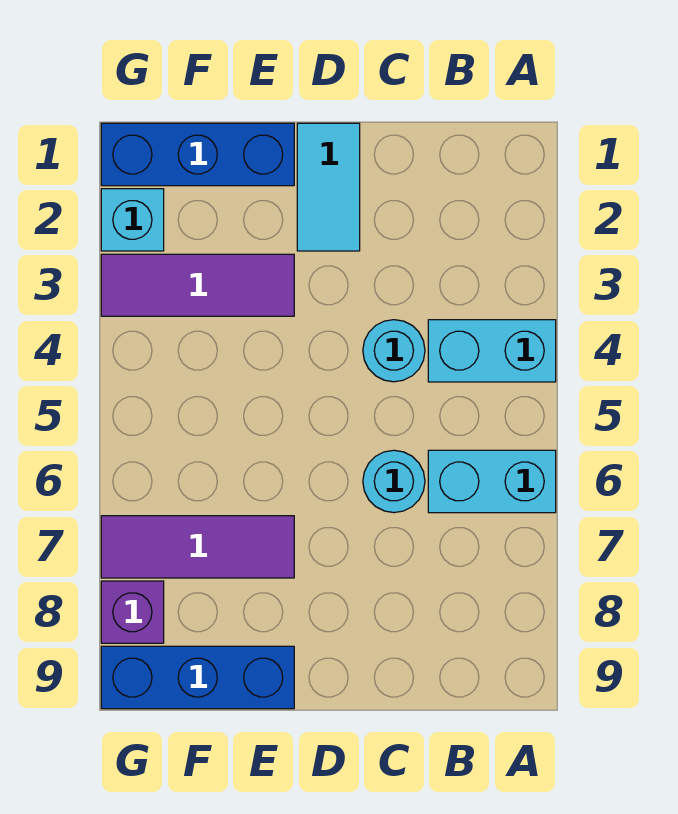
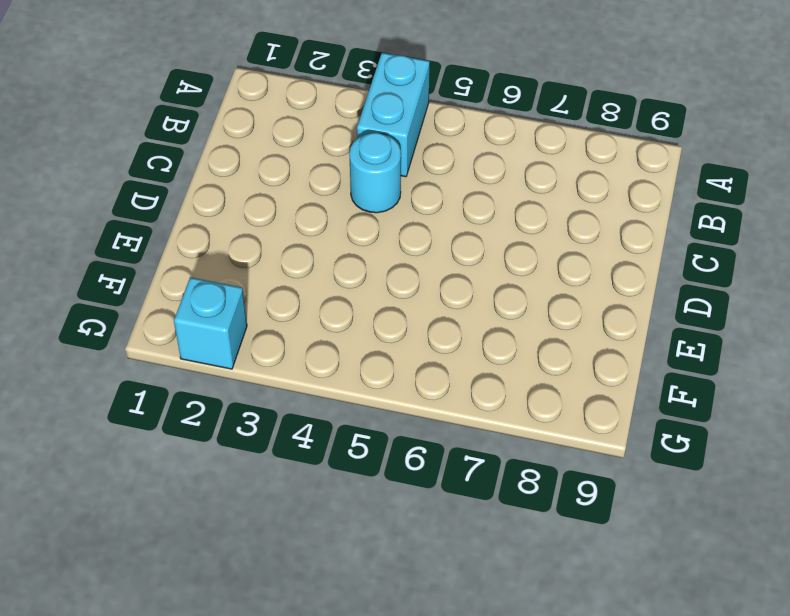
none -> cyan 1x2 brick [428,450,556,513]
none -> cyan 1x1 round brick [363,450,425,513]

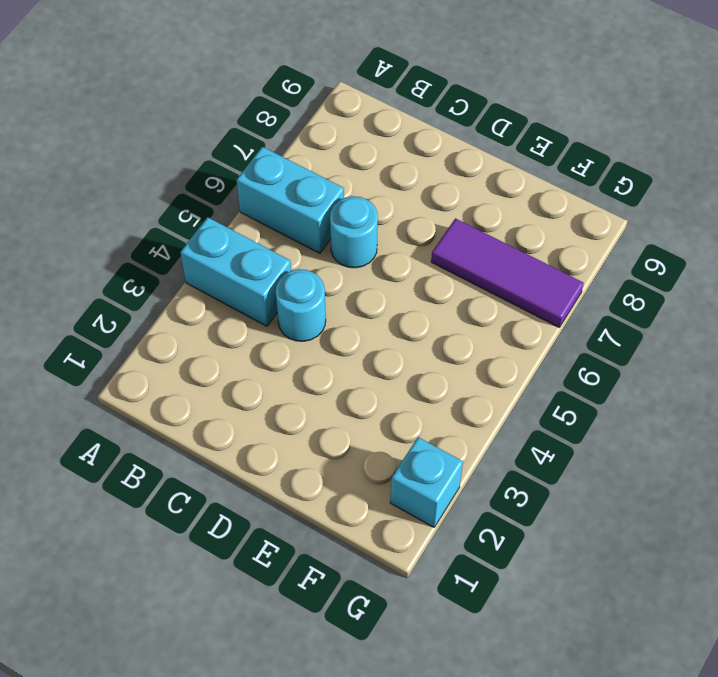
none -> cyan 1x2 tile [297,123,360,251]
none -> blue 1x3 brick [101,123,294,186]

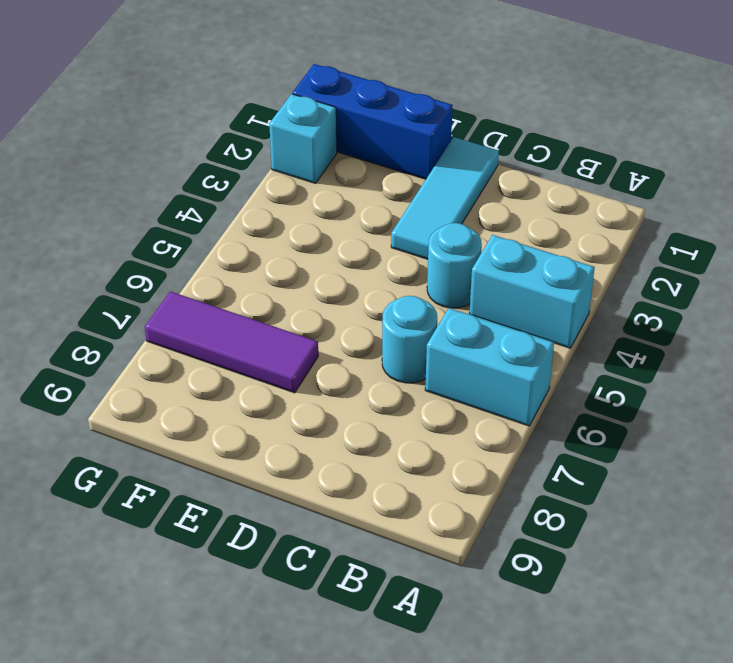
cyan 1x3 tile [391,137,499,259] -> cyan 1x2 tile [297,123,360,251]
none -> purple 1x3 tile [101,254,294,316]
none -> blue 1x3 brick [101,646,294,709]

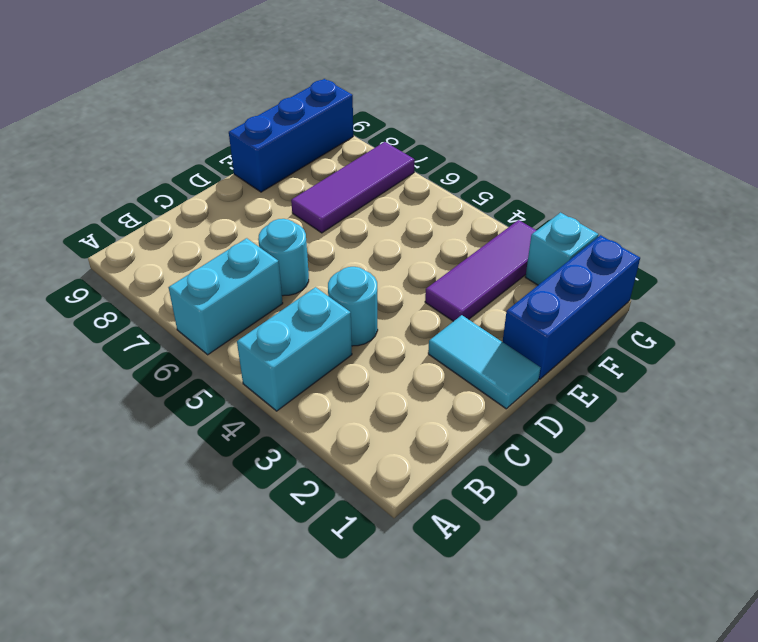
none -> purple 1x1 brick [101,581,164,643]

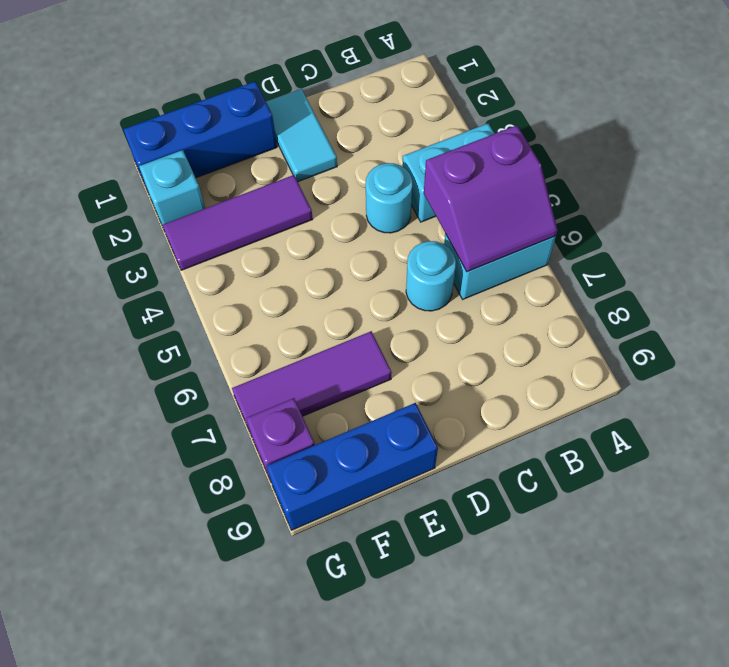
purple 2x2 slope [424,125,558,272] -> none

